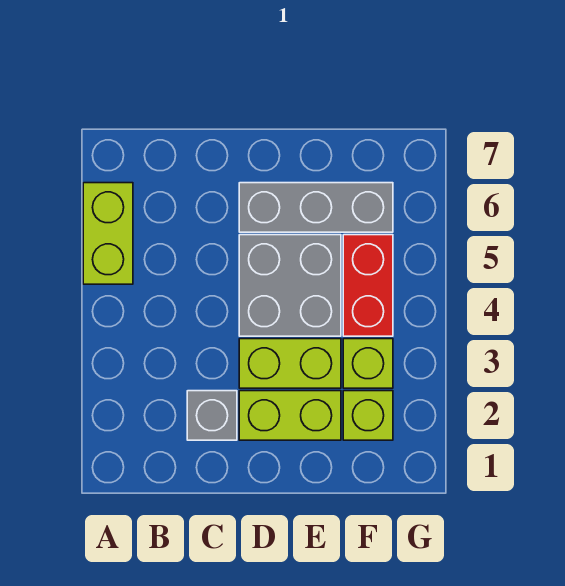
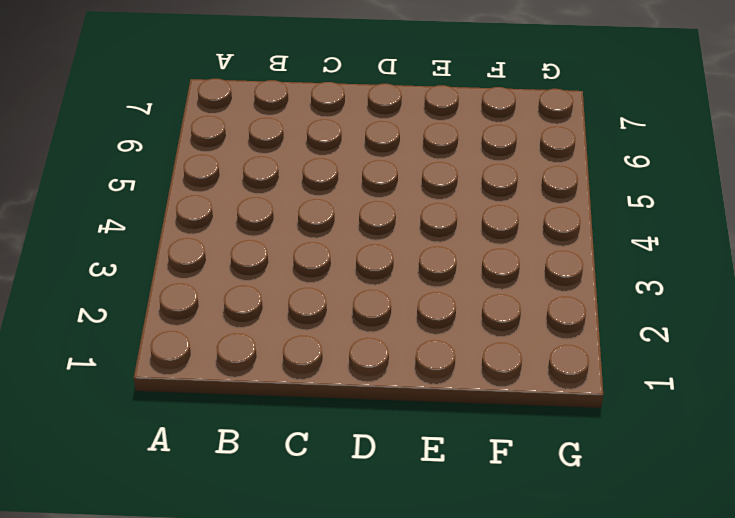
none -> lime 1x2 brick [83,183,133,284]
none -> grey 1x1 brick [187,391,237,440]

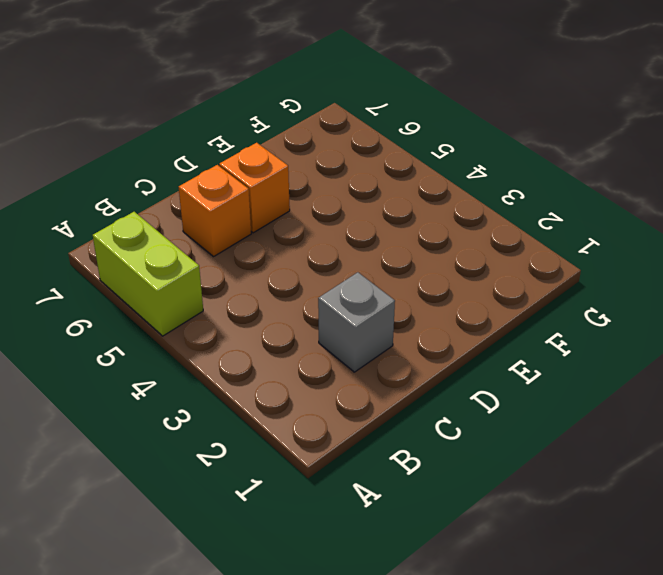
orange 1x1 brick [179,165,251,256] -> none
orange 1x1 brick [219,143,290,233] -> grey 1x3 brick [239,183,393,232]
none -> lime 1x2 brick [239,391,341,440]
none -> lime 1x2 brick [239,339,341,388]

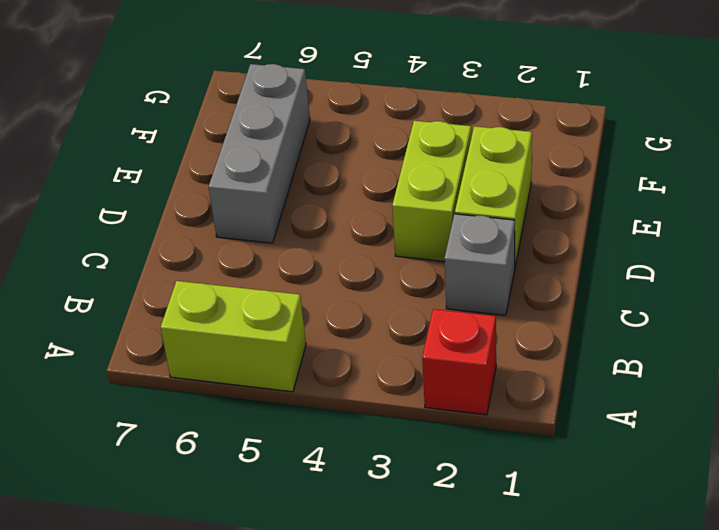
red 1x1 brick [422,309,496,415] -> none
none -> grey 2x2 brick [239,235,341,336]
none -> lime 1x1 brick [343,391,393,440]

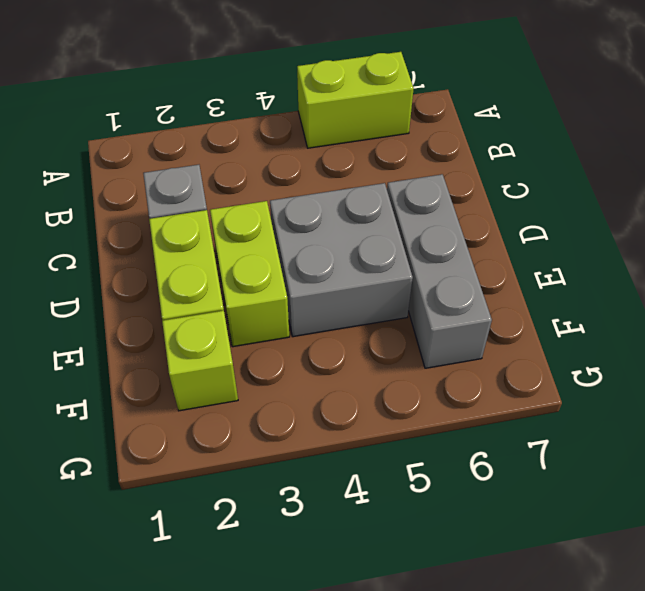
none -> lime 1x1 brick [343,339,393,388]
none -> red 1x2 brick [343,235,393,336]

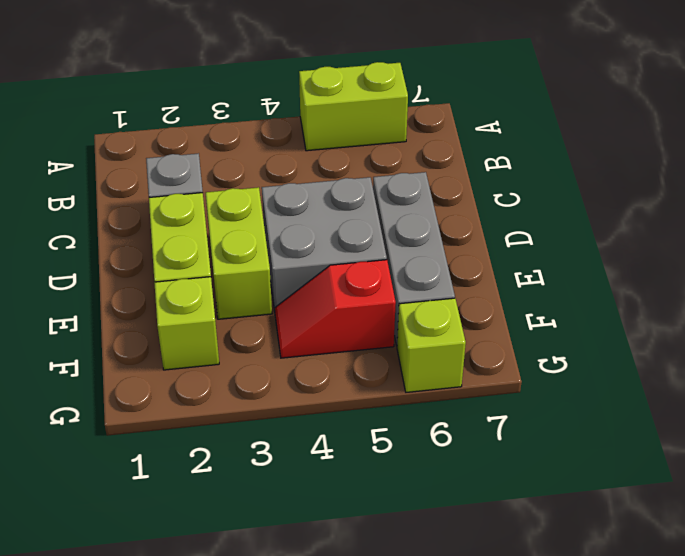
red 1x2 slope [275,260,396,358] -> red 1x2 brick [343,235,393,336]
lime 1x1 brick [397,298,466,392] -> lime 1x1 brick moved to [343,339,393,388]

